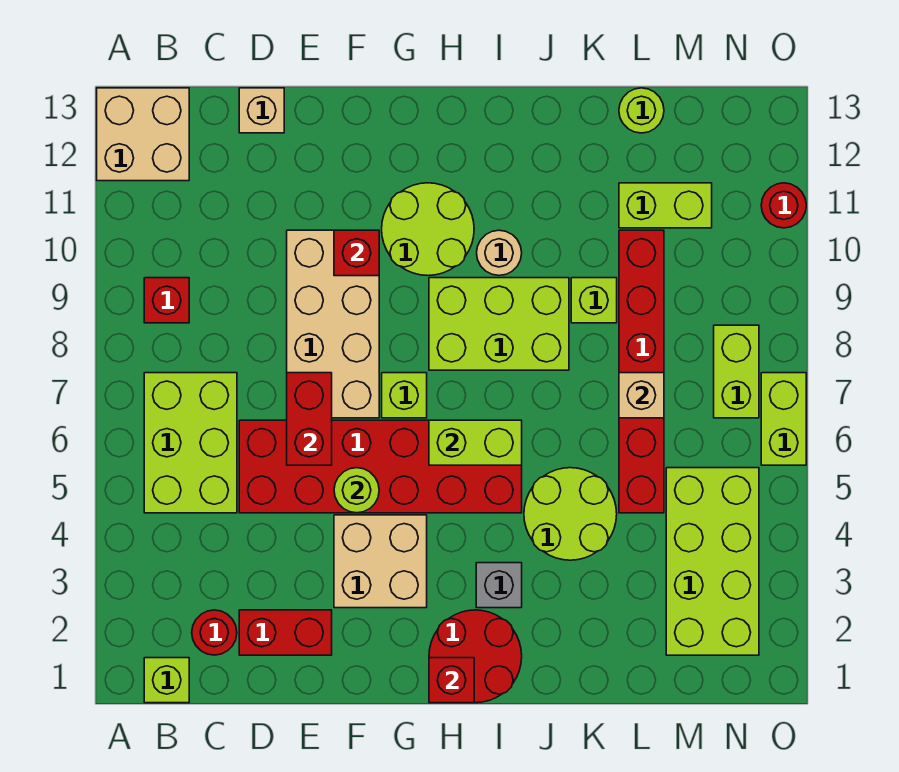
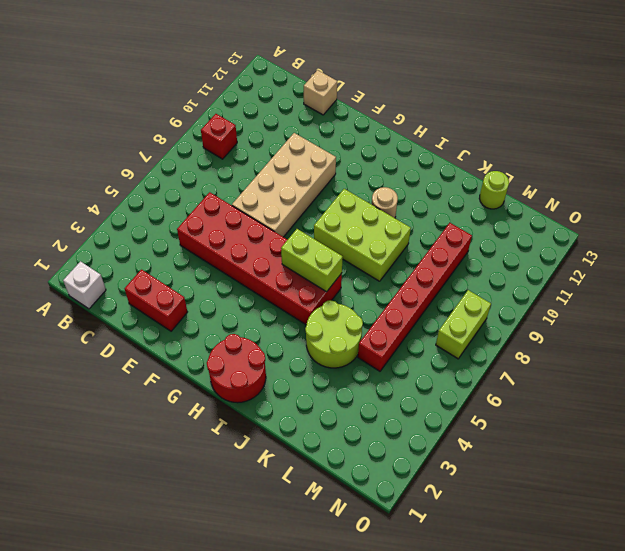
white 1x1 brick [63,261,106,309] -> lime 1x1 brick [144,658,189,703]
none -> tan 2x2 brick [97,88,189,181]
none -> lime 2x3 brick [144,373,237,513]
none -> red 1x1 round brick [192,610,237,655]
none -> tan 2x2 brick [334,515,427,608]

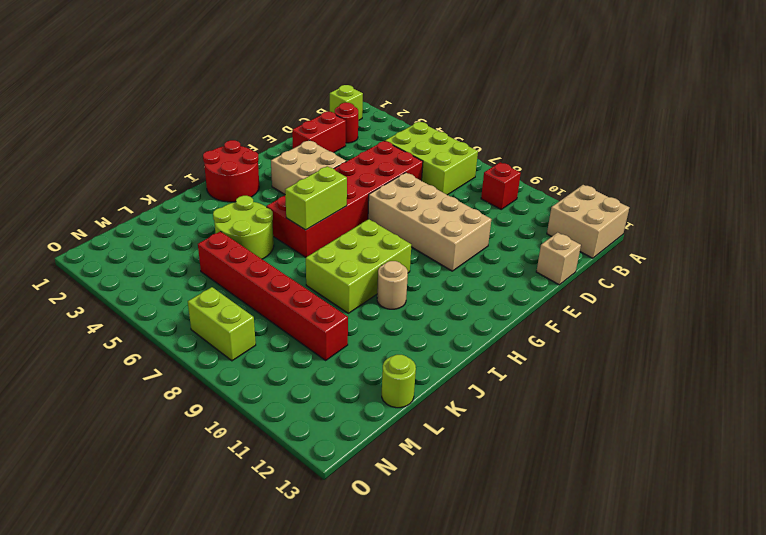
none -> lime 1x1 brick [382,373,427,418]
none -> lime 2x2 round brick [382,183,474,276]
none -> grey 1x1 brick [476,563,522,608]
none -> lime 1x1 brick [571,278,617,323]

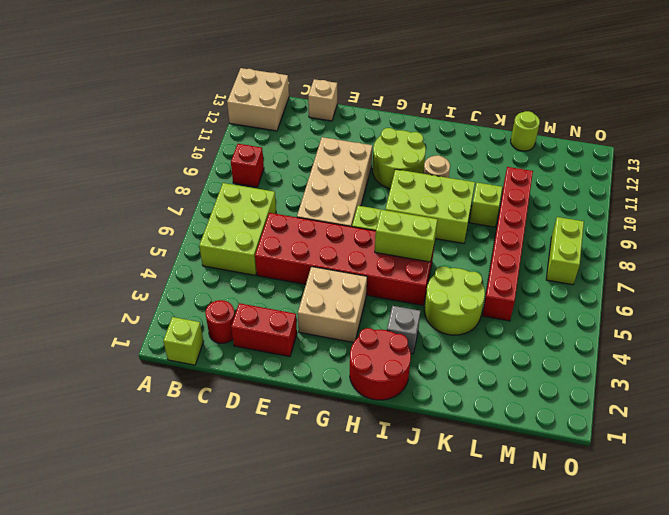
none -> lime 1x2 brick [619,183,712,228]
none -> lime 2x4 brick [666,468,759,655]
none -> lime 1x2 brick [761,373,806,465]
none -> red 1x1 round brick [761,183,806,228]

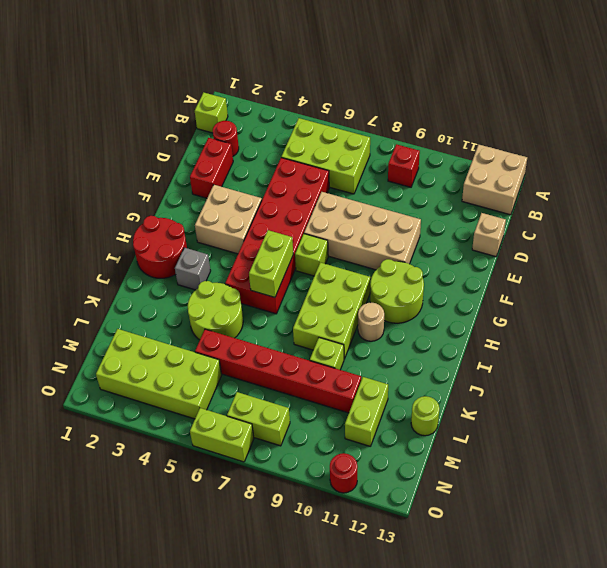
none -> red 1x2 brick [287,373,332,465]
none -> lime 1x1 round brick [334,468,379,513]
none -> red 1x1 brick [334,230,379,276]
none -> red 1x1 brick [429,658,474,703]

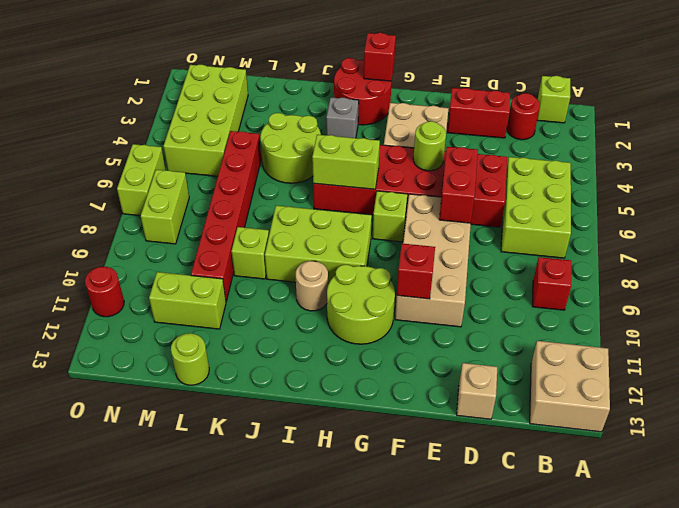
none -> tan 1x1 brick [619,373,664,418]

